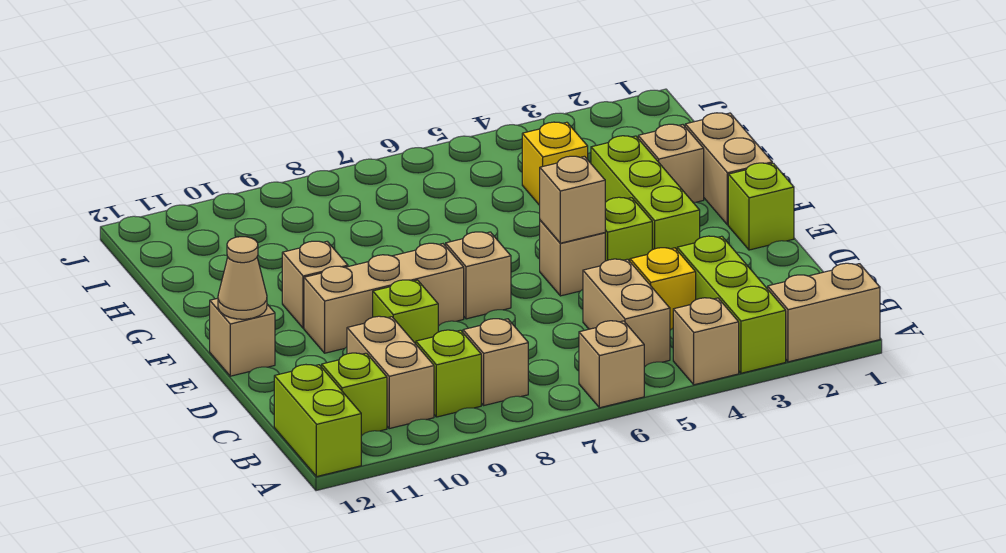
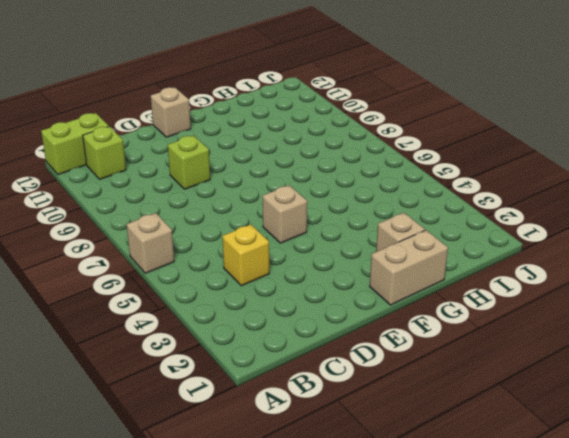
none -> tan 1x2 brick [768,263,880,362]
none -> lime 1x3 brick [677,236,786,373]
none -> tan 1x1 brick [673,298,739,385]

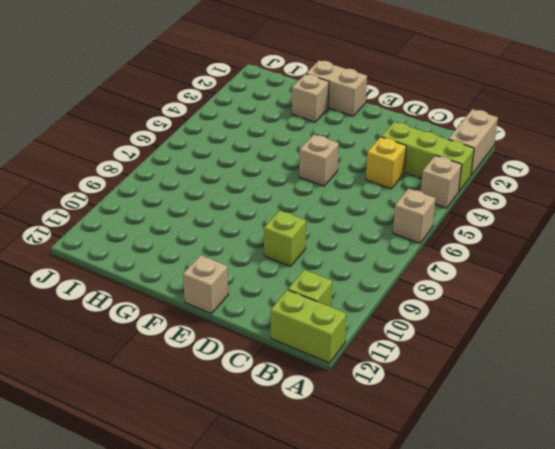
none -> tan 1x2 brick [583,259,670,367]
none -> tan 1x1 brick [463,319,528,405]
none -> lime 1x1 brick [416,330,481,417]

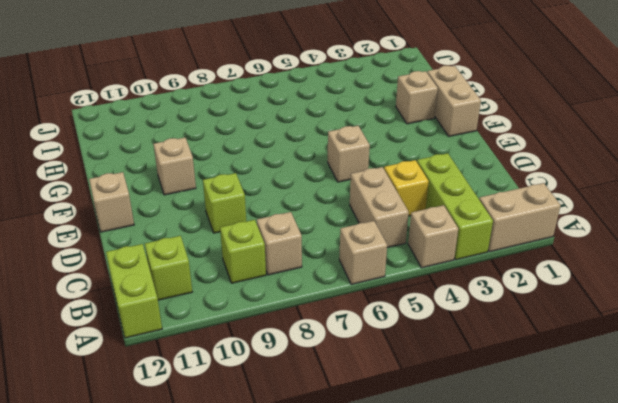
none -> tan 1x2 brick [347,316,434,429]
none -> lime 1x1 brick [728,163,794,250]
none -> lime 1x3 brick [591,136,700,250]

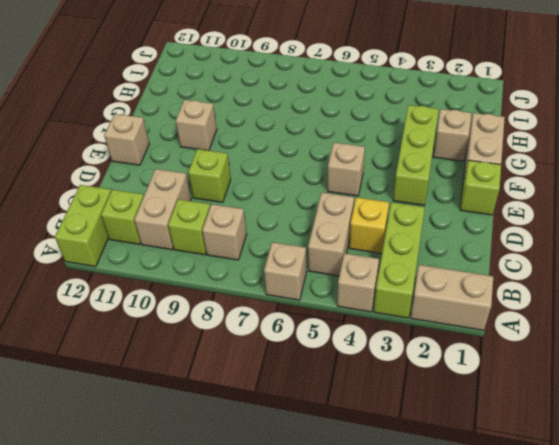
none -> lime 1x1 brick [605,197,652,261]
none -> tan 1x1 brick [446,232,511,319]
none -> tan 1x3 brick [304,243,464,353]

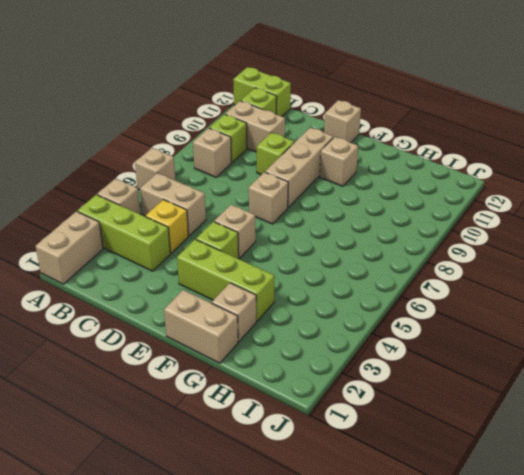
none -> lime 1x1 brick [728,163,794,250]
none -> yellow 1x1 brick [522,122,588,205]
none -> tan 1x1 brick [540,156,605,243]

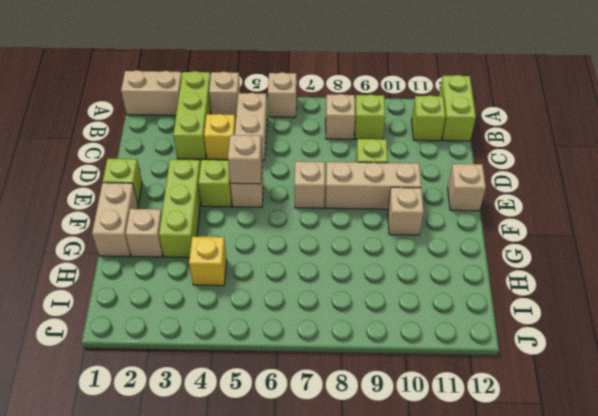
none -> tan 1x2 brick [347,316,434,429]
none -> tan 1x1 cone [218,237,267,319]

